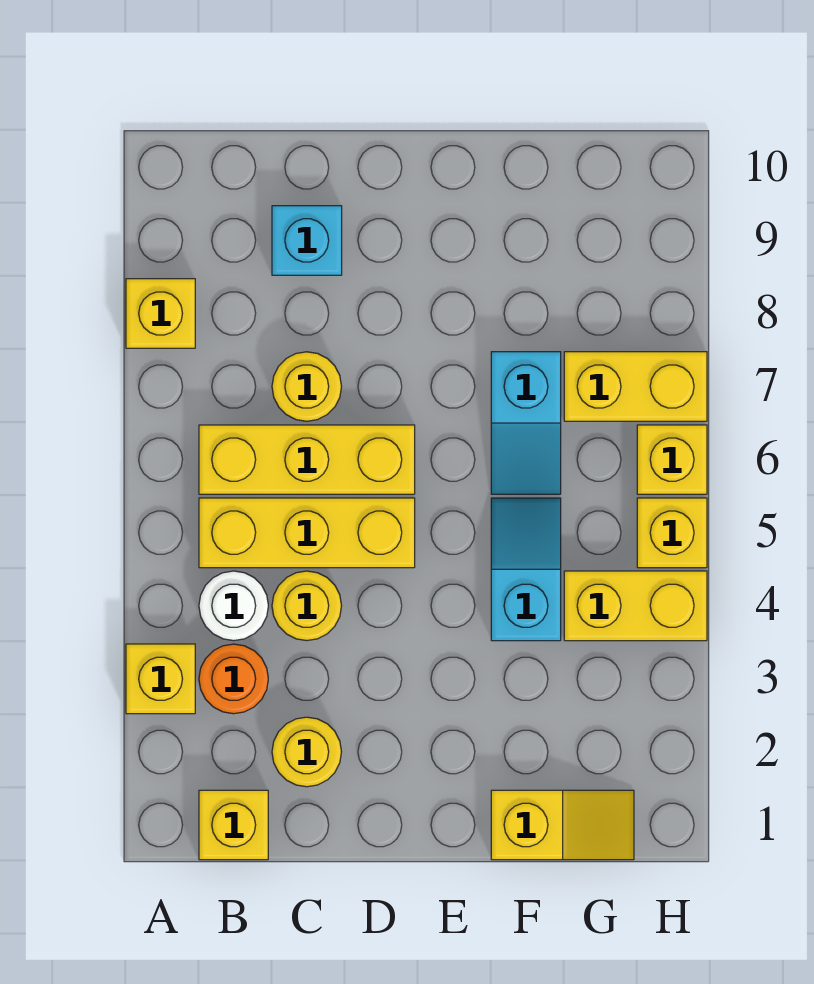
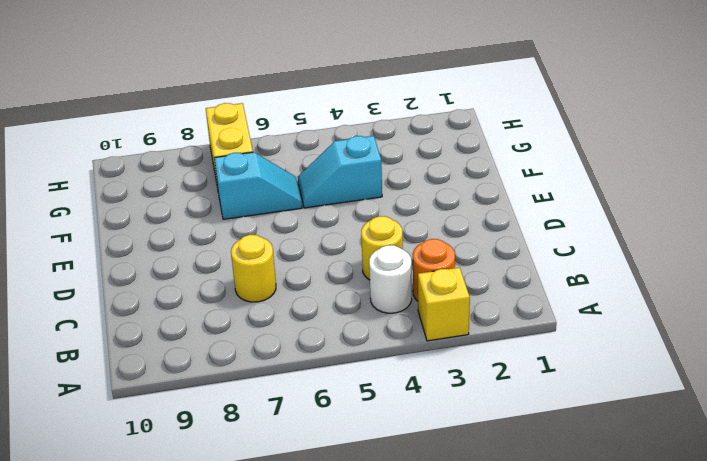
none -> yellow 1x1 brick [126,279,195,348]
none -> yellow 1x1 brick [199,790,268,860]
none -> yellow 1x3 brick [199,498,415,568]

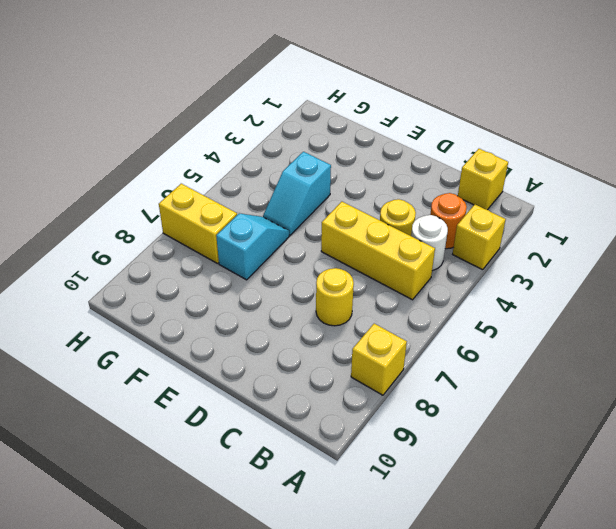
none -> yellow 1x3 brick [199,425,415,494]
none -> yellow 1x1 round brick [272,717,341,787]
none -> cyan 1x1 brick [272,206,342,275]

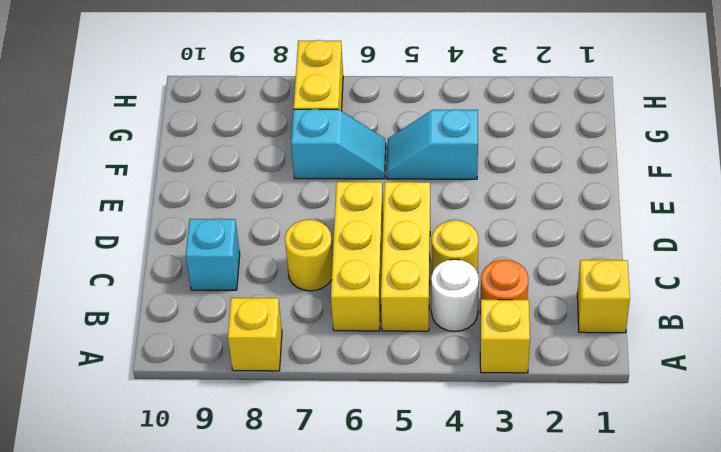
none -> yellow 1x1 round brick [272,717,341,787]
none -> yellow 1x2 slope [491,790,634,860]
none -> yellow 1x2 brick [564,571,707,641]

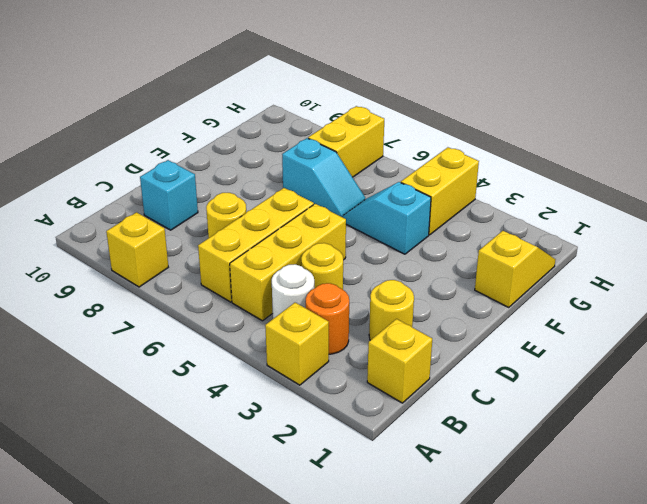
none -> yellow 1x1 brick [637,498,707,568]
none -> yellow 1x1 brick [637,425,707,494]

